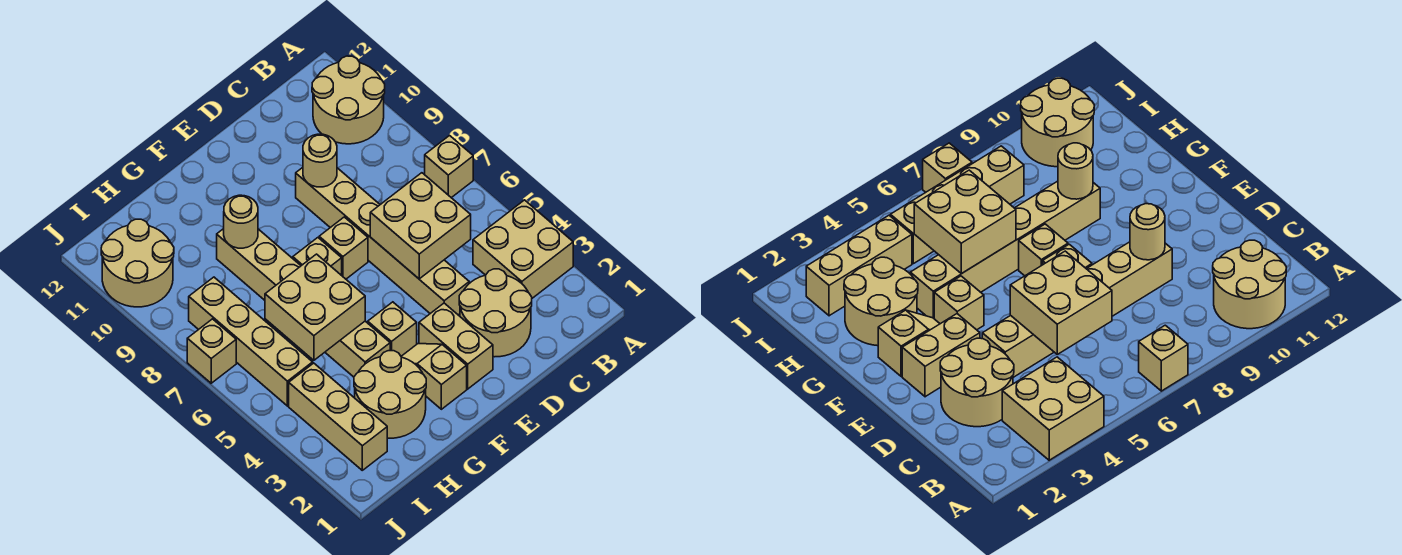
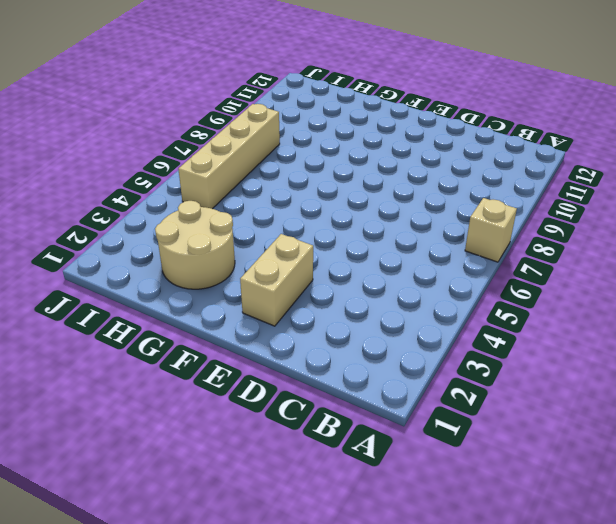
none -> tan 2x2 brick [473,200,573,298]
none -> tan 2x2 round brick [312,56,385,144]
none -> tan 2x2 round brick [459,269,532,357]

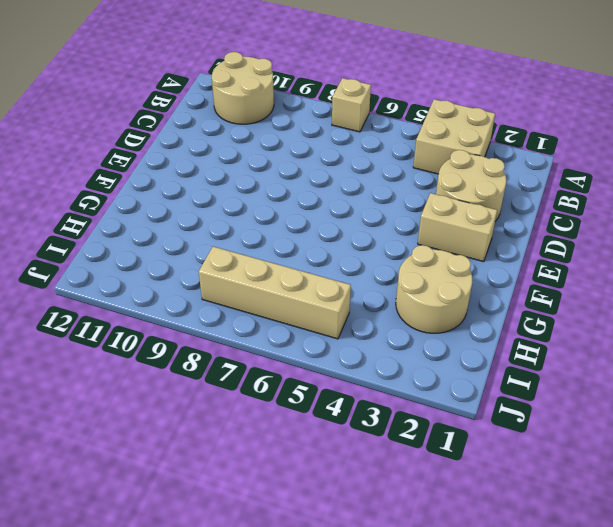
none -> tan 1x6 brick [296,168,469,315]
none -> tan 1x1 brick [319,217,368,279]
none -> tan 1x2 slope [401,344,467,409]

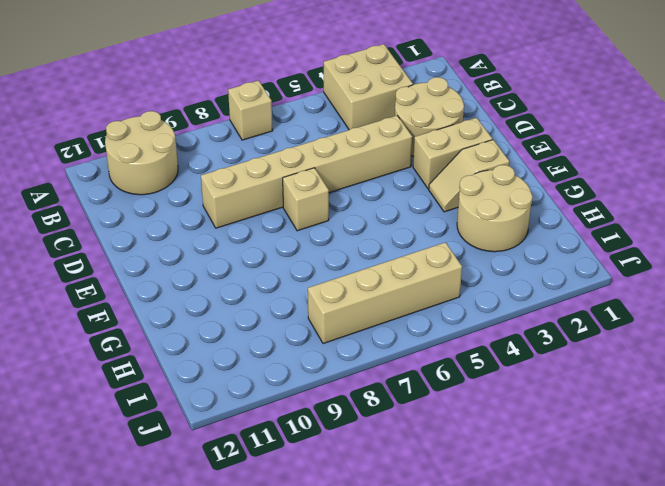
none -> tan 1x1 brick [368,302,417,356]
none -> tan 1x1 brick [293,238,342,275]
none -> tan 1x6 brick [217,229,390,377]

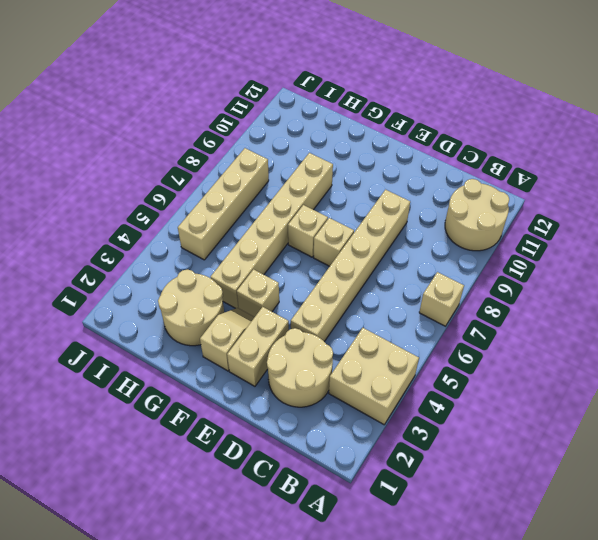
none -> tan 1x3 brick [289,363,387,470]
none -> tan 2x2 round brick [101,219,174,307]
none -> tan 1x1 brick [187,319,236,383]

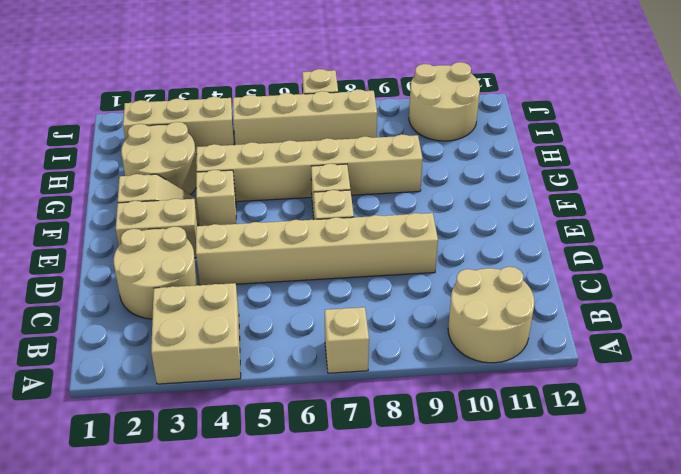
none -> tan 2x2 brick [370,173,471,279]
none -> tan 1x1 round brick [303,134,337,187]
none -> tan 2x2 brick [265,254,365,360]

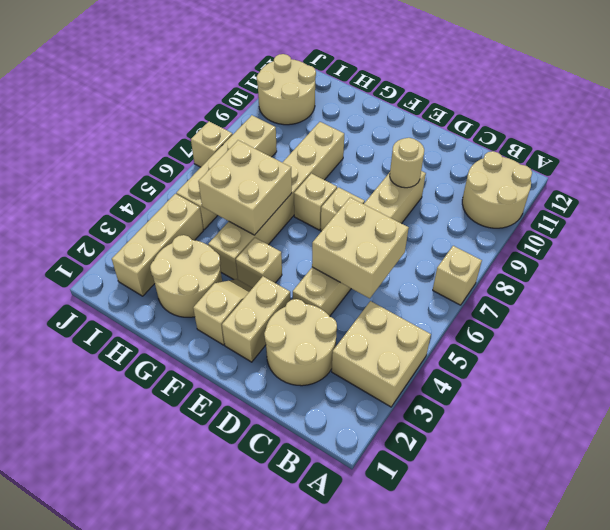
none -> tan 1x1 round brick [224,195,258,248]

